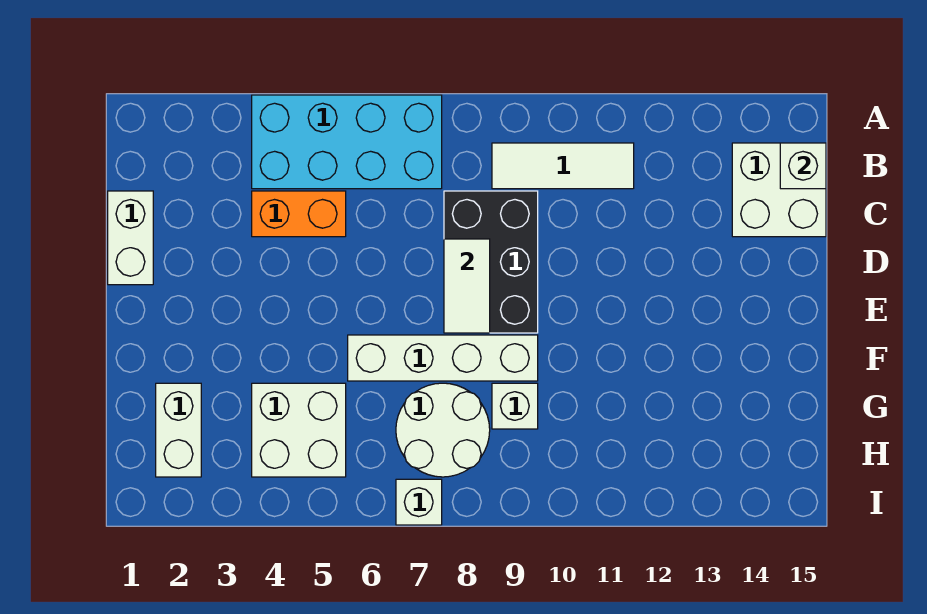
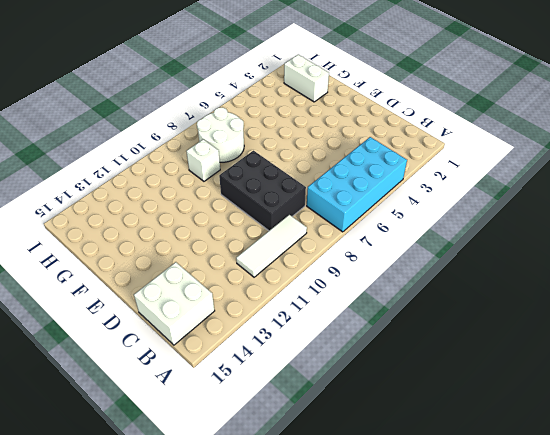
none -> white 1x2 brick [108,191,153,285]
none -> orange 1x2 brick [252,191,346,237]
none -> white 1x4 brick [348,335,538,381]

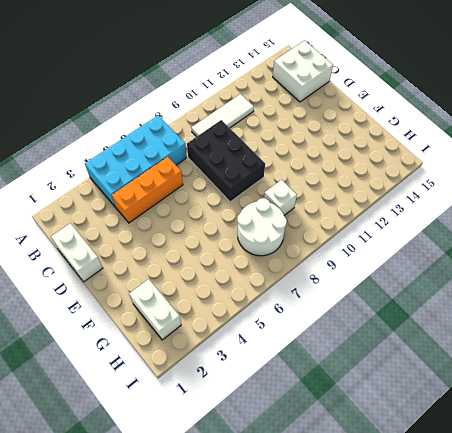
orange 1x3 brick [112,157,183,223] -> orange 1x2 brick [252,191,346,237]
none -> white 1x4 brick [348,335,538,381]
none -> white 2x2 brick [252,383,346,477]
none -> white 1x1 brick [396,479,442,525]

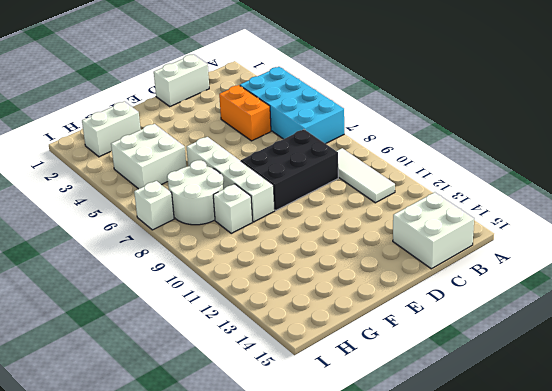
none -> white 1x1 brick [780,143,826,189]
none -> white 1x2 tile [444,239,490,333]

